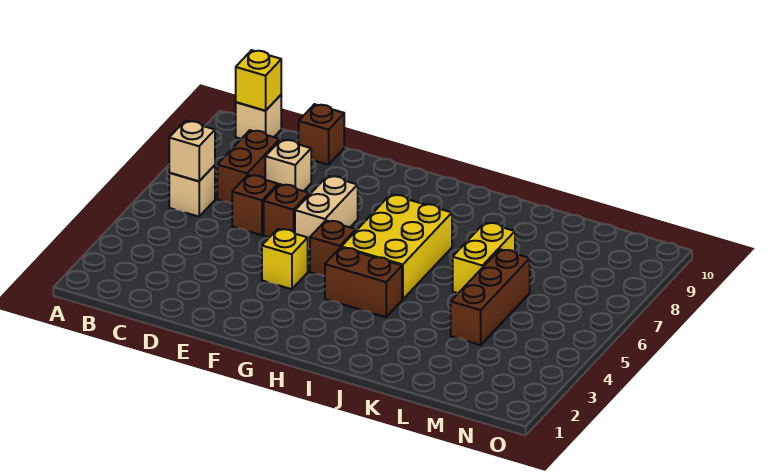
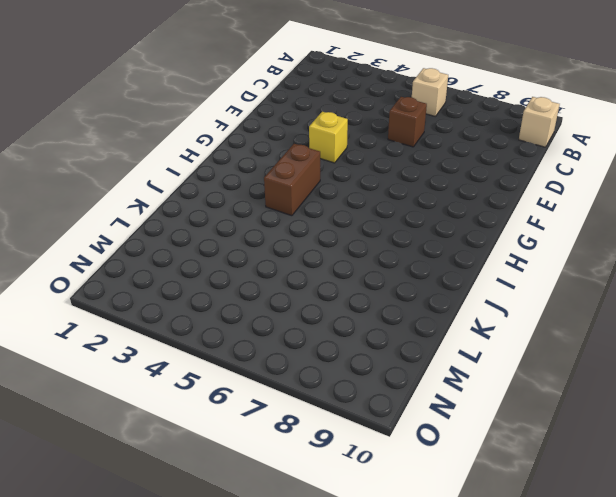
none -> brown 1x2 brick [217,130,280,204]
none -> tan 1x1 brick [265,139,311,191]
none -> brown 1x1 brick [299,104,344,165]

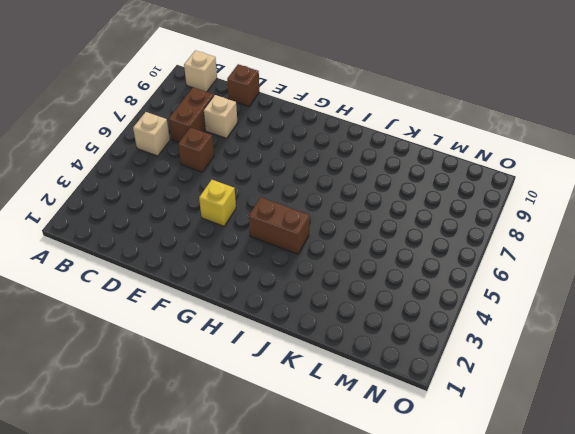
none -> brown 1x1 brick [264,184,309,237]
none -> tan 1x2 brick [295,176,358,249]
none -> brown 1x1 brick [310,221,356,276]

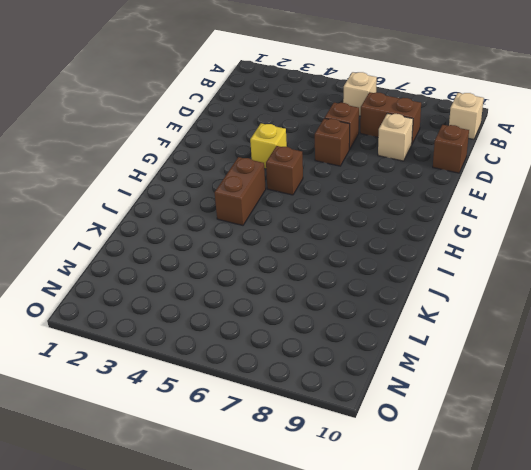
none -> tan 1x2 brick [295,176,358,249]
none -> yellow 2x3 brick [341,194,452,300]
none -> yellow 1x2 brick [453,222,515,293]

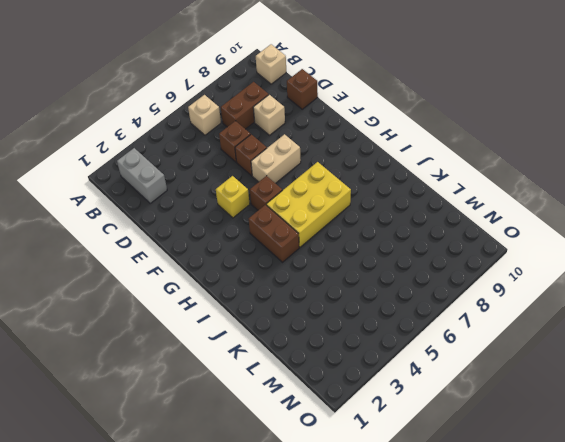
grey 1x2 brick [117,148,167,203] -> none
none -> yellow 1x2 brick [453,222,515,293]
none -> brown 1x3 brick [451,249,530,345]
none -> tan 1x1 brick [169,121,215,181]

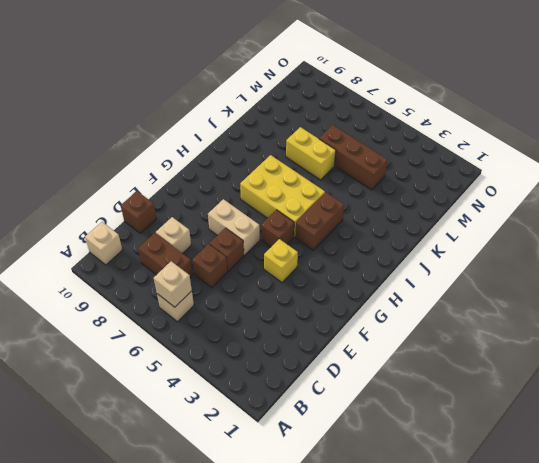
none -> yellow 1x1 brick [236,50,281,111]

